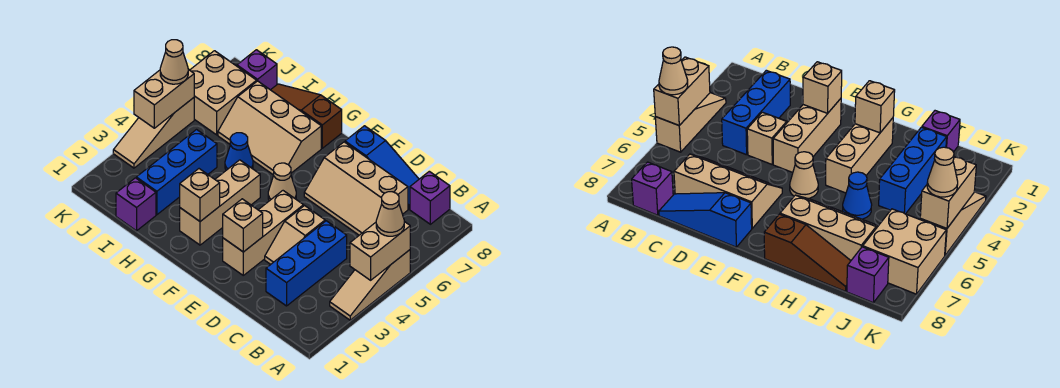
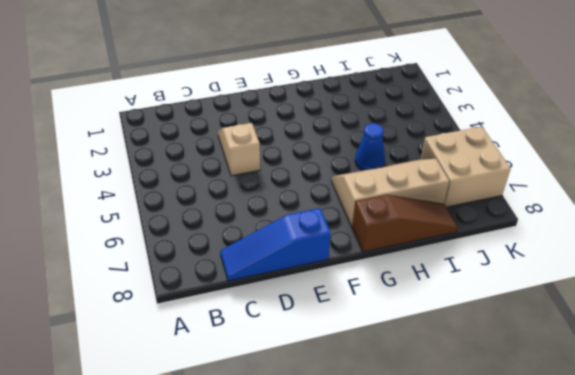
none -> tan 1x3 slope [330,250,410,320]
none -> purple 1x1 brick [410,171,450,224]
none -> blue 1x3 brick [266,221,347,306]

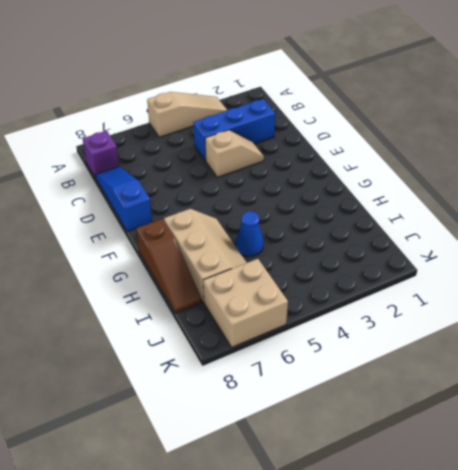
none -> tan 2x3 slope [304,142,408,235]
none -> tan 1x3 brick [223,191,304,275]
none -> tan 1x1 cone [268,163,296,201]

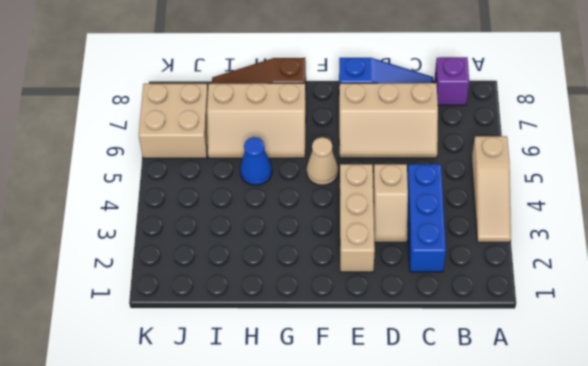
none -> tan 1x3 brick [180,160,260,245]
none -> purple 1x1 brick [116,178,156,231]
none -> blue 1x3 brick [136,130,217,215]

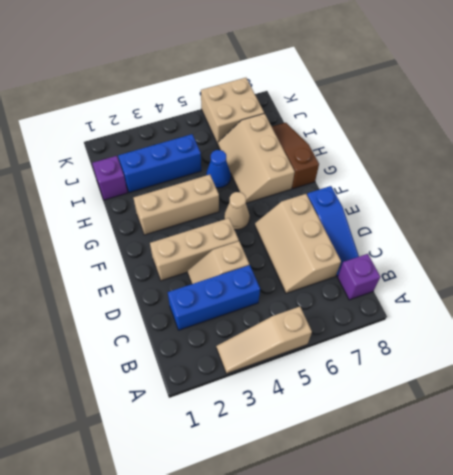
none -> purple 1x1 brick [237,50,277,90]
none -> tan 1x3 slope [113,98,194,168]
none -> tan 1x2 brick [350,222,410,280]

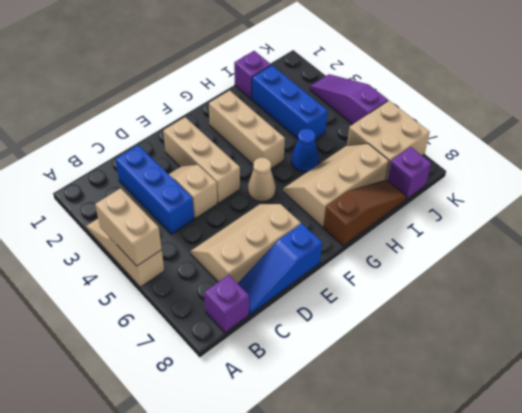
purple 1x3 slope [310,74,388,124] -> tan 1x3 slope [113,98,194,168]
none -> tan 1x1 brick [223,199,263,252]
none -> tan 1x1 brick [180,169,220,221]
none -> tan 1x2 brick [134,70,194,128]

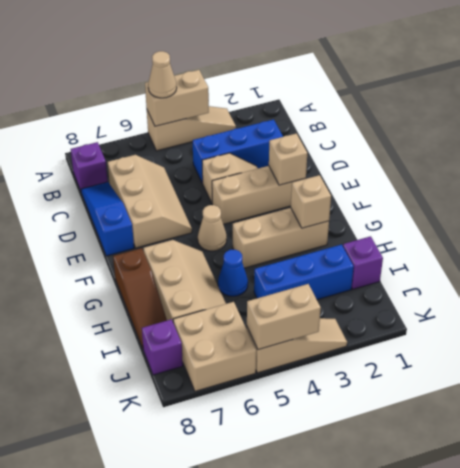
none -> tan 1x1 cone [160,40,188,84]

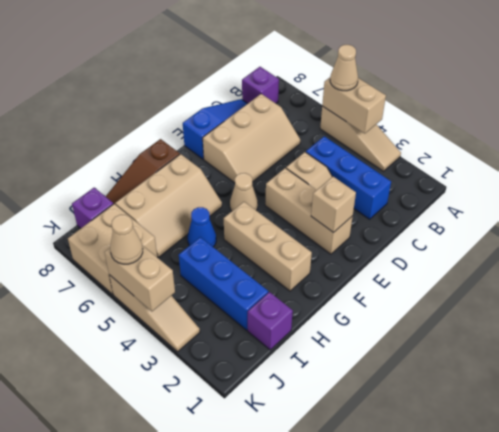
none -> tan 1x1 brick [180,169,220,221]

